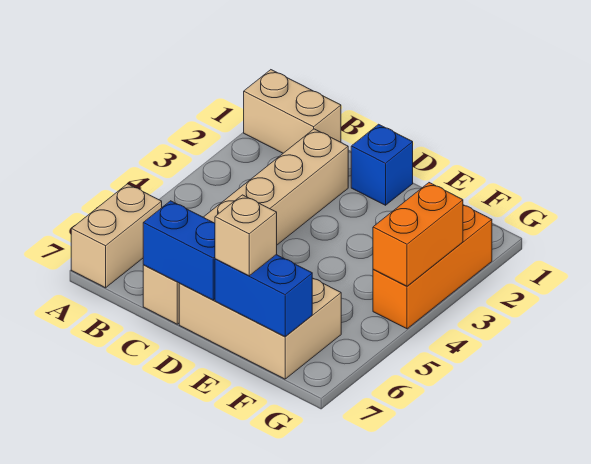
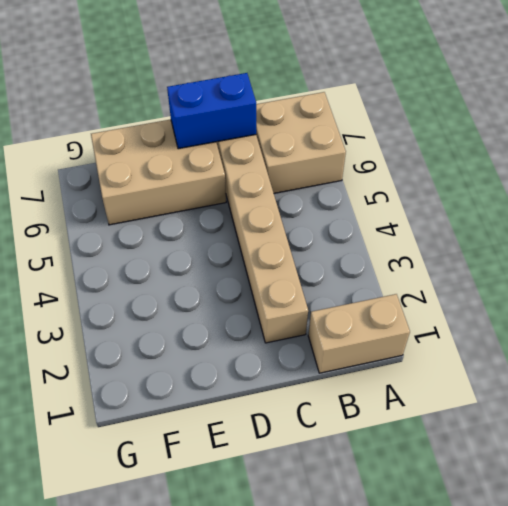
tan 2x2 brick [256,92,346,193] -> tan 1x2 brick [71,184,162,288]
none -> blue 1x1 brick [351,124,413,205]
none -> orange 1x3 brick [373,205,492,329]

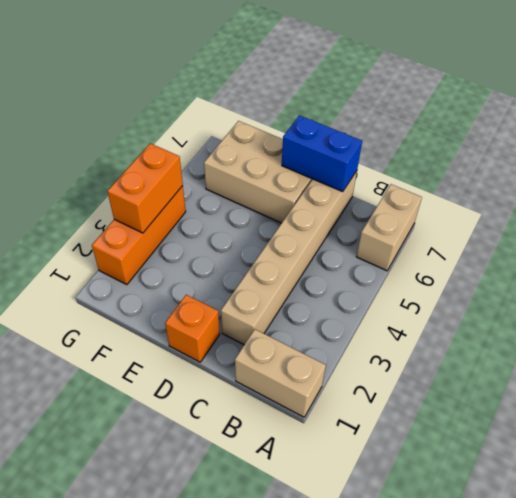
orange 1x1 brick [165,295,220,362] -> blue 1x1 brick [351,124,413,205]
none -> blue 1x2 brick [215,255,312,337]
none -> tan 1x1 brick [215,195,277,276]

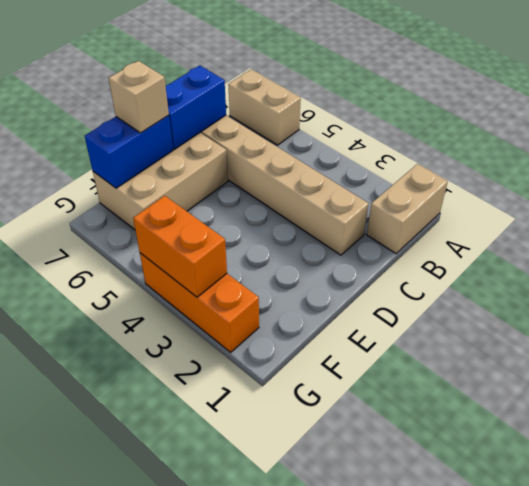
none -> blue 1x1 brick [351,124,413,205]

